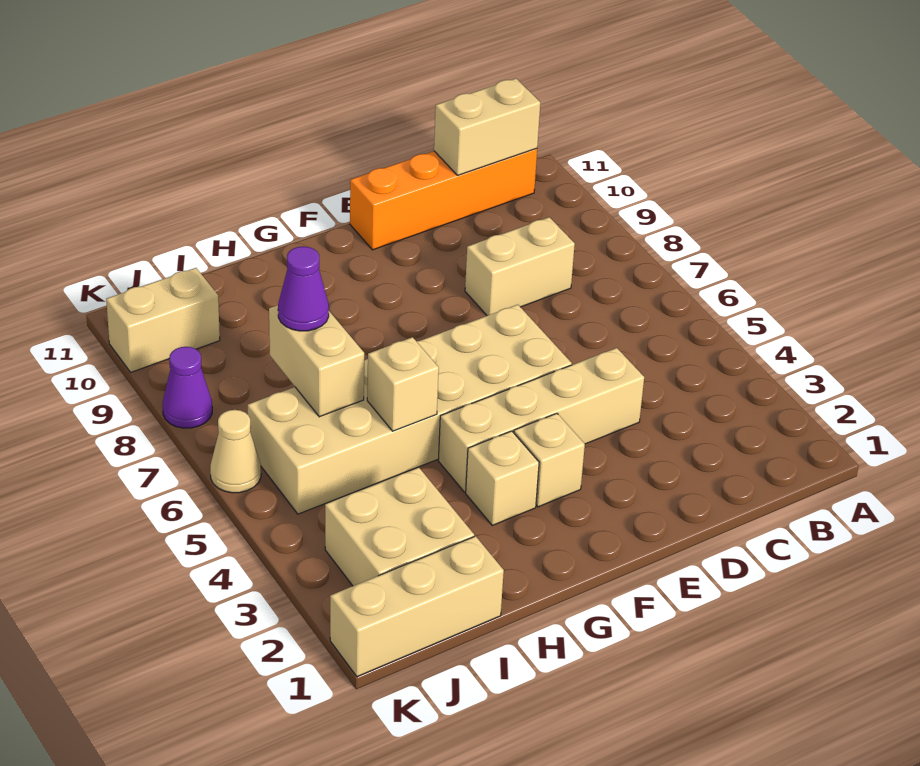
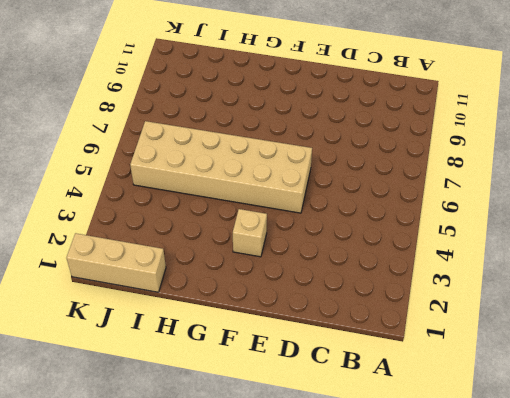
none -> orange 1x4 brick [350,148,537,250]
none -> tan 1x2 brick [465,217,575,316]
none -> tan 1x4 brick [438,348,644,492]

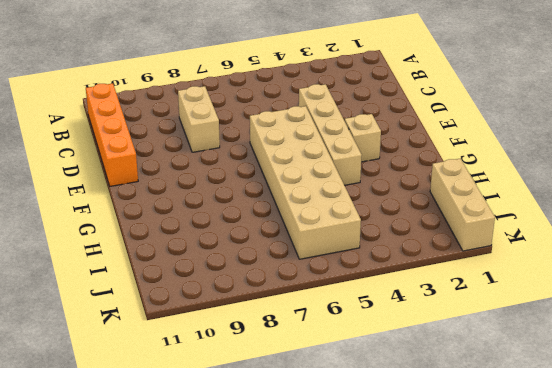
none -> tan 1x1 brick [466,431,539,525]
none -> tan 2x2 brick [325,468,474,586]
none -> tan 1x2 brick [106,268,220,372]

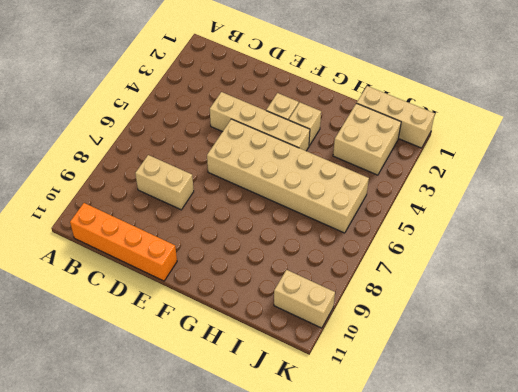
none -> tan 1x1 cone [210,410,261,493]
none -> purple 1x1 cone [163,347,212,428]
none -> tan 1x2 brick [434,78,540,175]

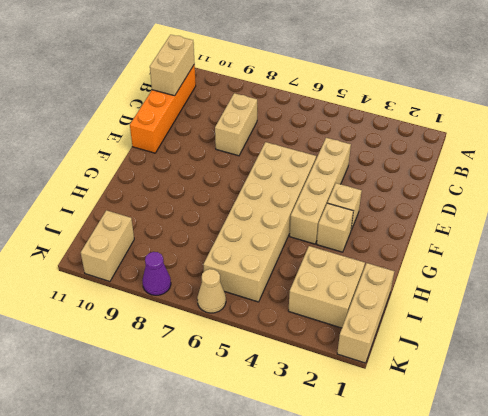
none -> tan 1x1 brick [367,337,439,431]
none -> tan 1x2 brick [269,305,364,417]
none -> purple 1x1 cone [278,246,329,331]

